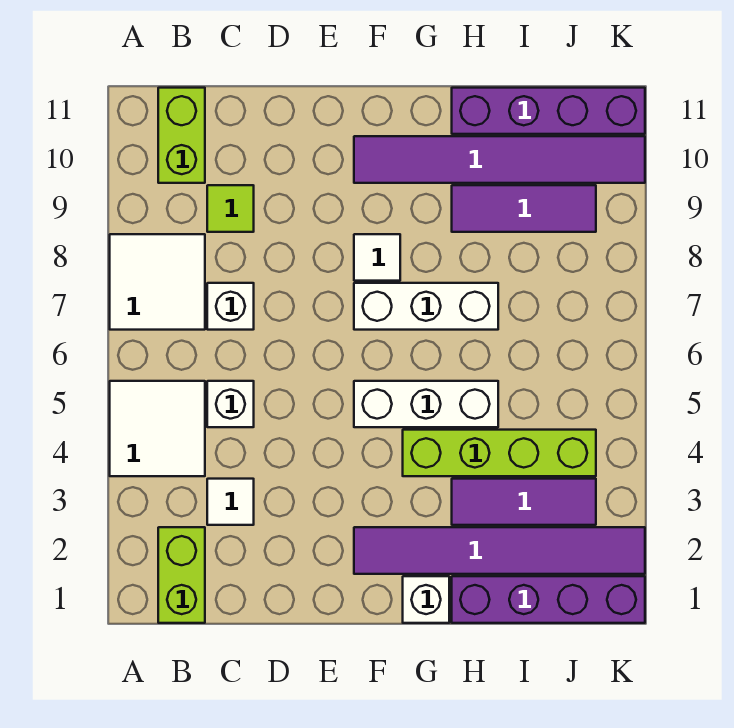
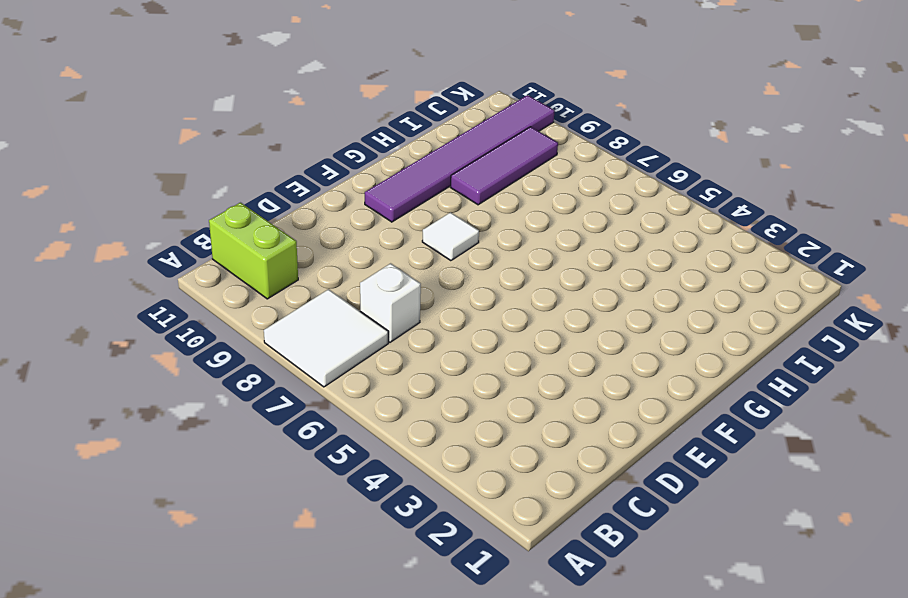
none -> white 2x2 tile [110,381,205,476]
none -> lime 1x2 brick [158,527,205,623]
none -> white 1x1 tile [207,479,254,525]

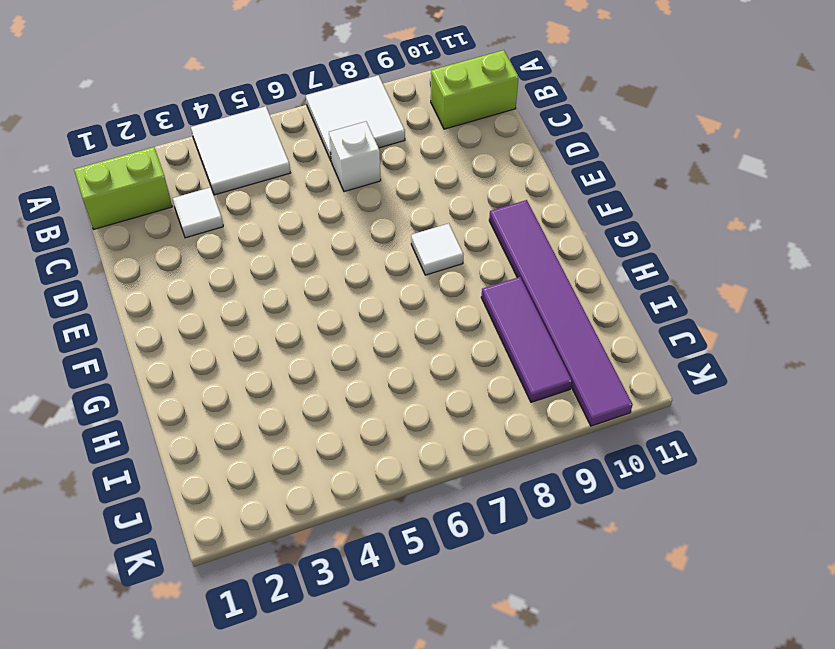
none -> white 1x1 brick [207,381,254,427]
none -> lime 1x1 tile [207,185,254,232]
none -> purple 1x6 tile [354,527,645,574]

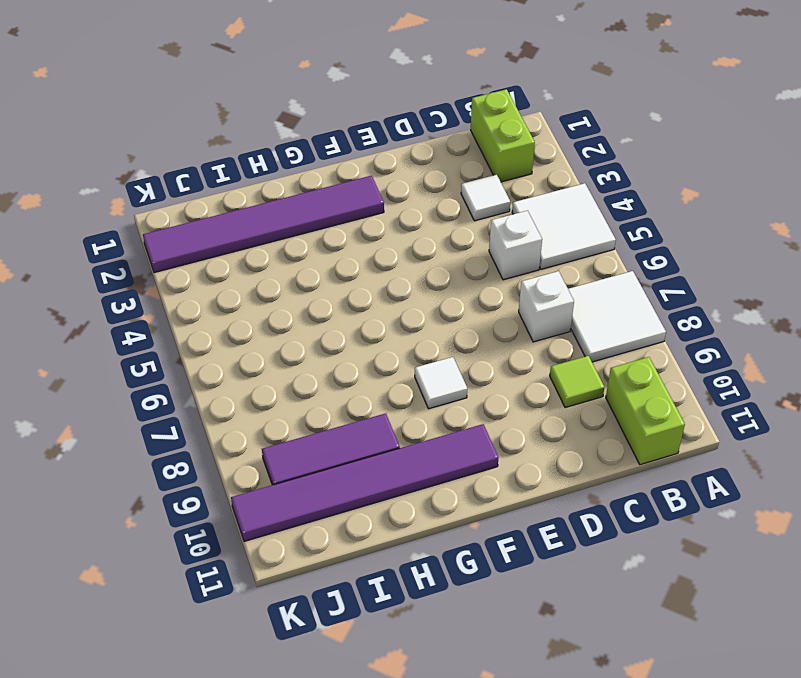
none -> white 1x3 brick [354,381,498,427]
none -> white 1x3 brick [354,283,498,330]
none -> white 1x1 brick [403,576,449,623]

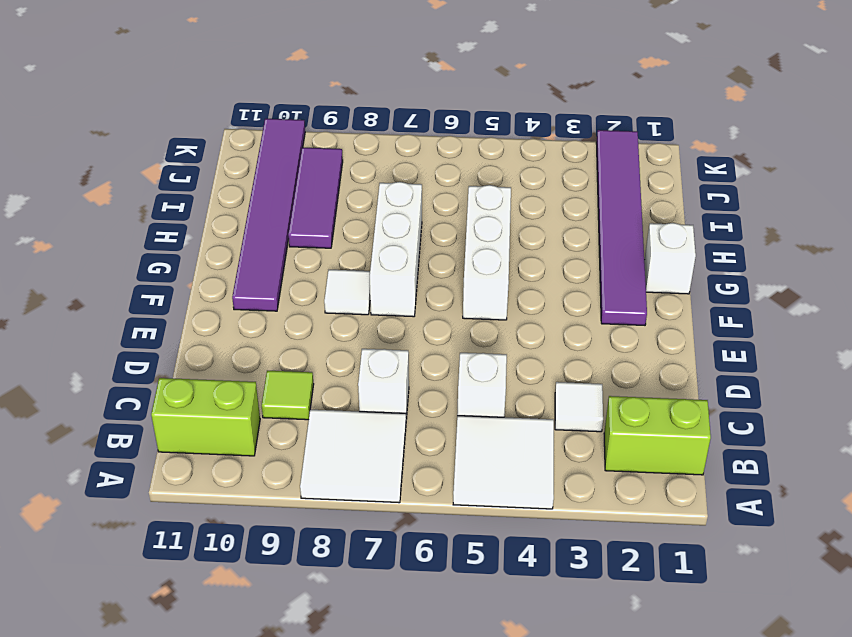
none -> lime 1x4 brick [403,430,596,476]
none -> purple 1x4 brick [452,576,645,623]
none -> purple 1x3 tile [452,479,596,525]

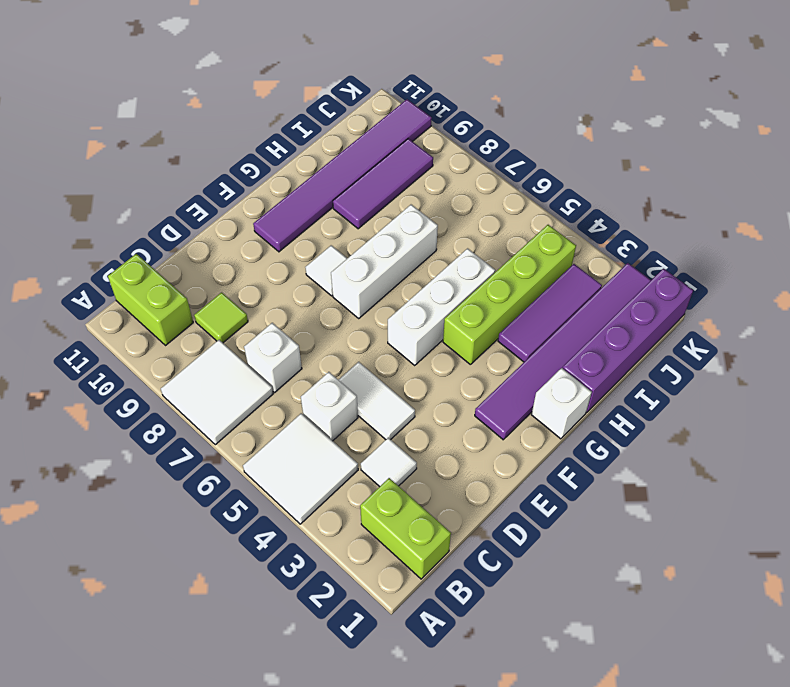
white 1x2 tile [339,362,415,440] -> none
none -> purple 1x4 brick [452,88,645,134]

